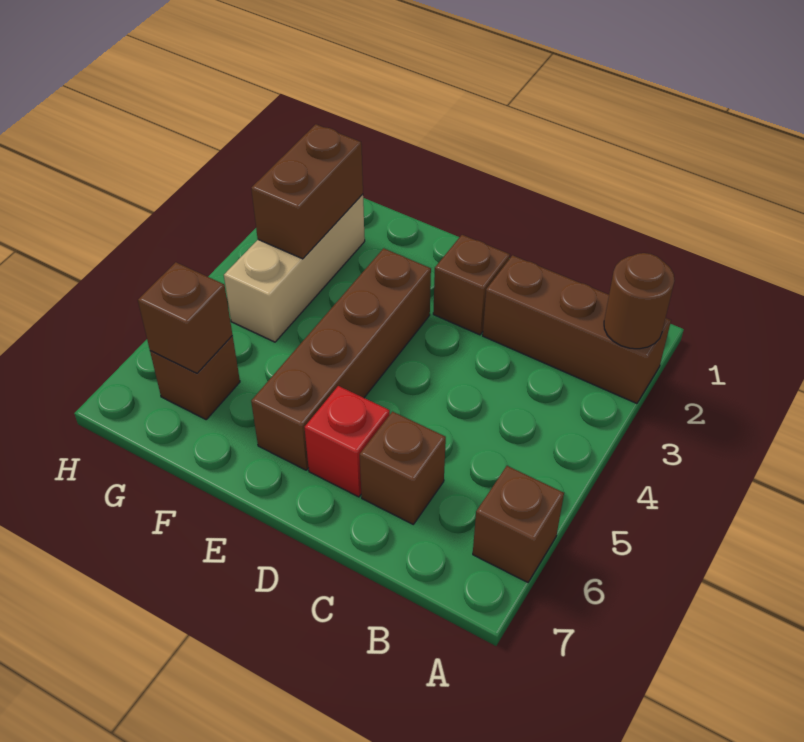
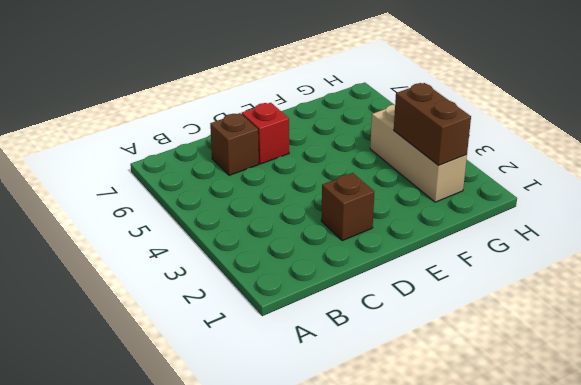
none -> brown 1x3 brick [483,255,671,403]
none -> brown 1x1 brick [473,466,564,582]

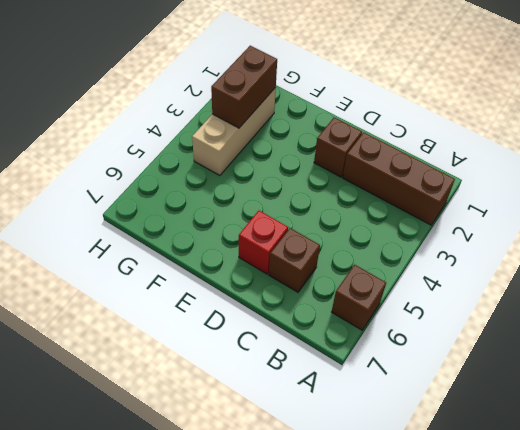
none -> brown 1x4 brick [251,248,431,470]
none -> brown 1x1 brick [150,336,240,419]

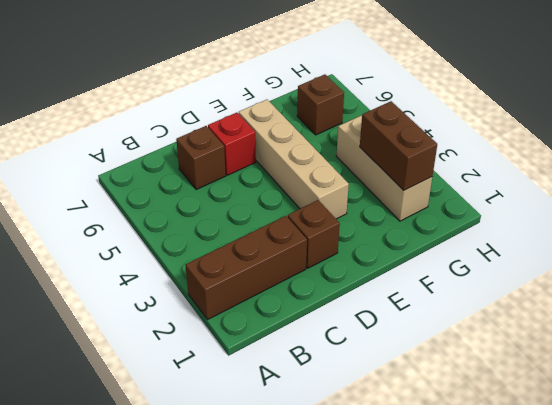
tan 1x4 brick [239,100,349,219] -> brown 1x4 brick [251,248,431,470]
none -> brown 1x1 brick [473,466,564,582]
none -> brown 1x1 round brick [604,253,674,349]

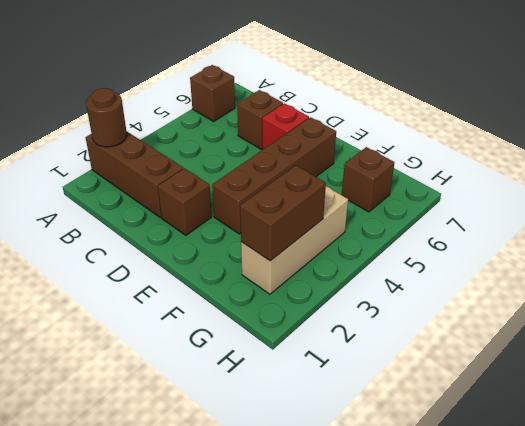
none -> brown 1x1 brick [138,262,232,373]

